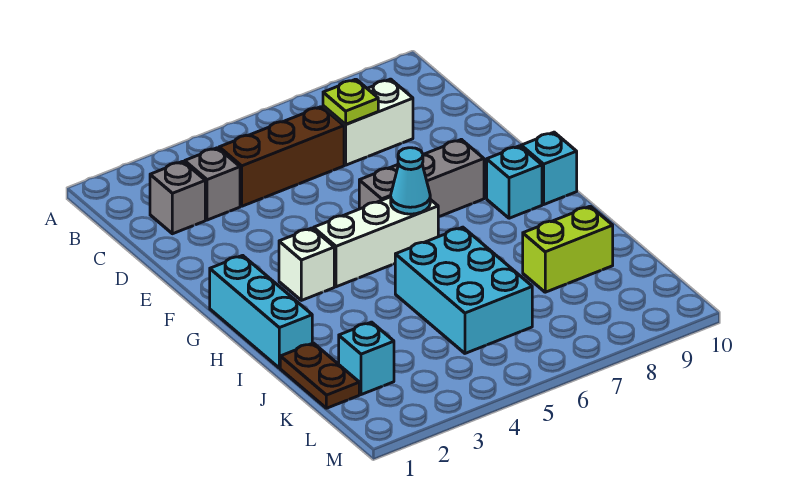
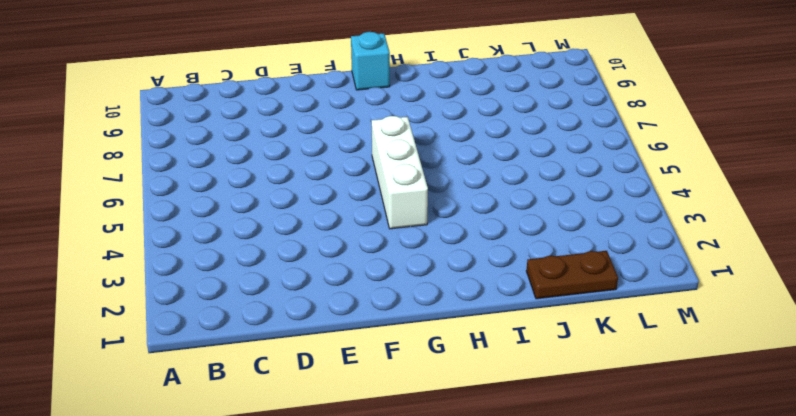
none -> grey 1x1 brick [150,161,205,234]
none -> grey 1x1 brick [185,148,240,220]
none -> brown 1x3 brick [219,107,344,206]

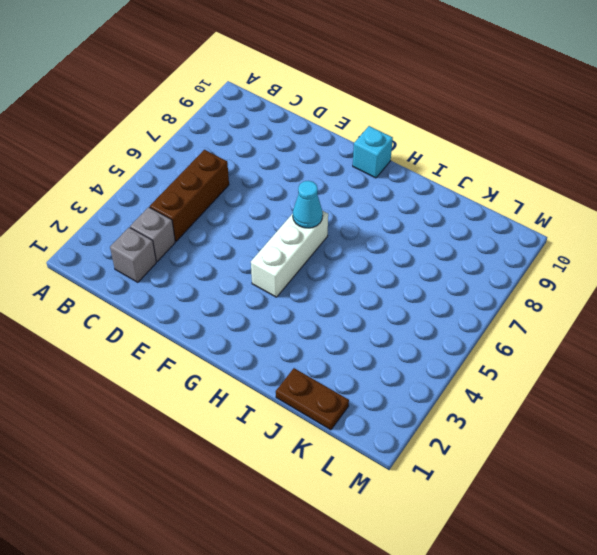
none -> white 1x2 brick [323,79,413,165]
none -> grey 1x3 brick [359,139,484,217]
none -> cyan 1x3 brick [210,255,312,368]

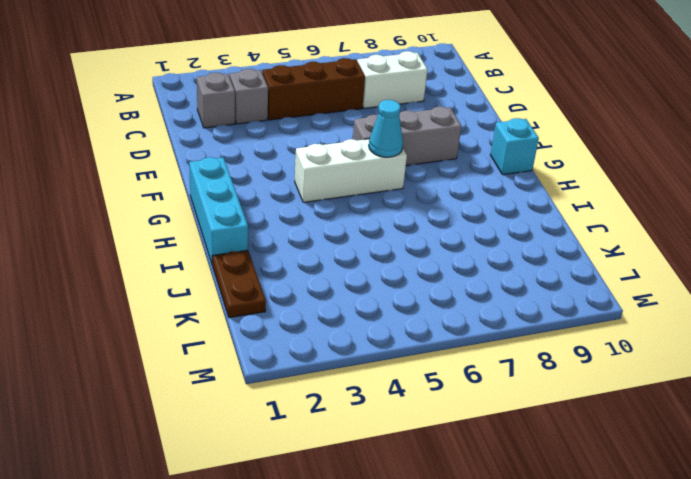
none -> white 1x1 brick [279,228,334,300]
none -> cyan 1x1 brick [487,146,542,218]
none -> cyan 2x3 brick [395,227,532,353]

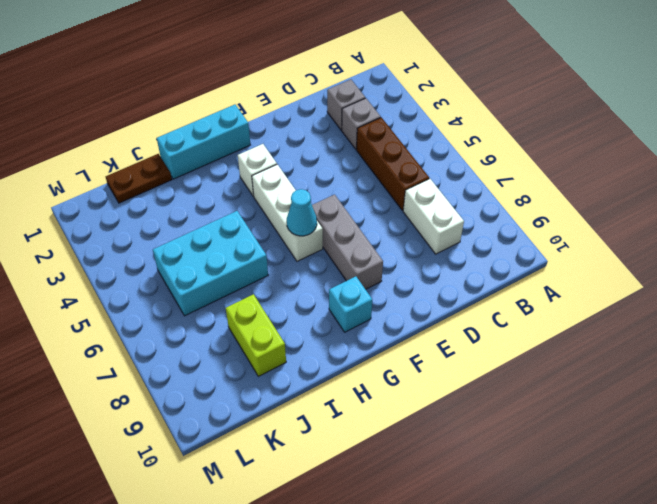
none -> cyan 1x1 brick [521,132,577,204]
none -> cyan 1x1 brick [339,322,394,395]
none -> lime 1x1 plate [323,79,378,124]

